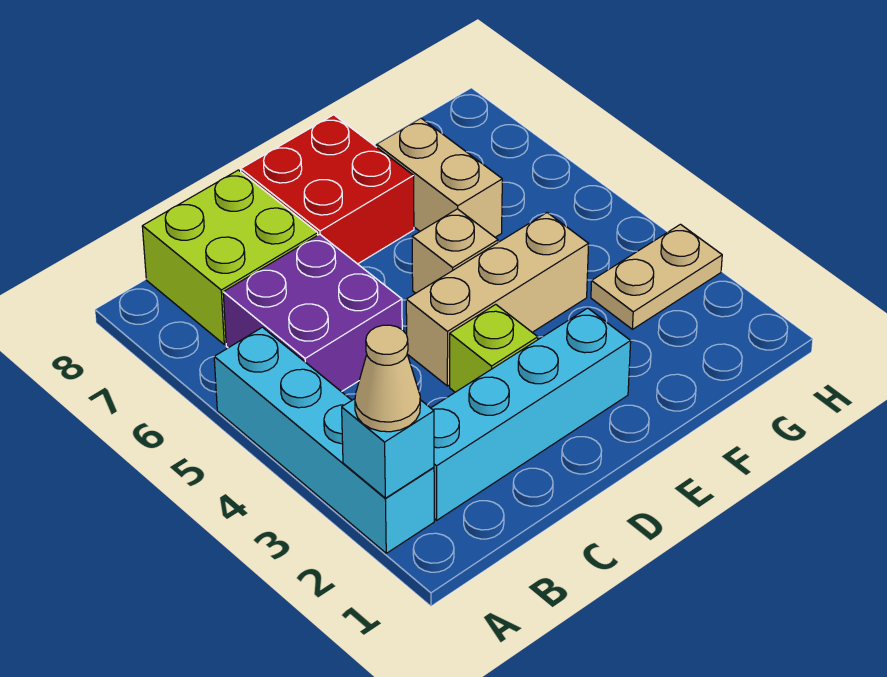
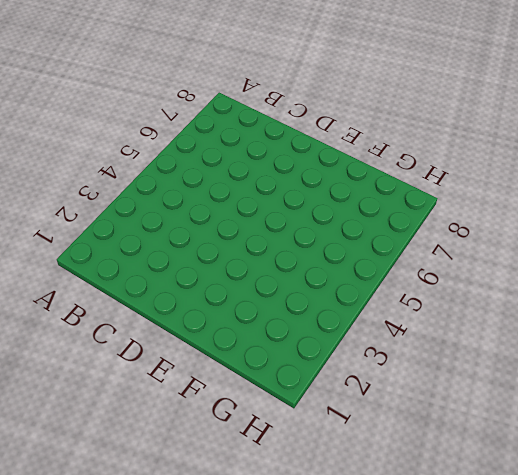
none -> cyan 1x4 brick [214,327,434,553]
none -> cyan 1x4 brick [431,308,631,520]
none -> purple 2x2 brick [223,234,402,392]

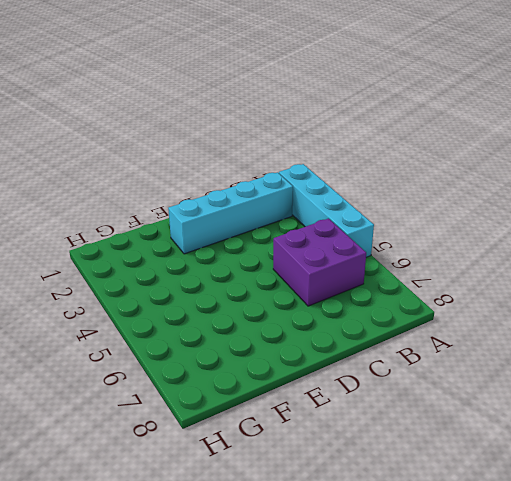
none -> lime 2x2 brick [142,170,318,345]
none -> lime 1x1 brick [450,304,538,392]
none -> tan 1x3 brick [406,213,589,386]

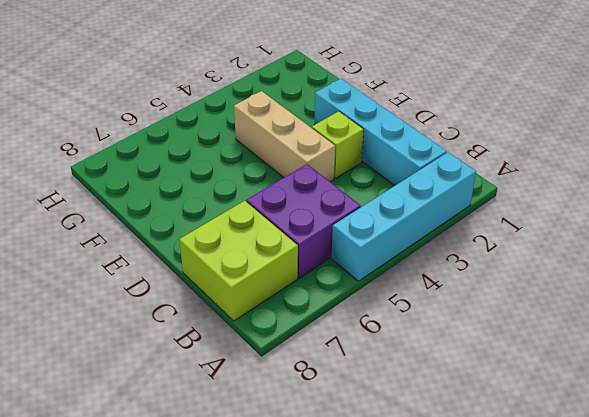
none -> red 2x2 brick [241,115,414,264]
none -> tan 1x1 brick [412,209,498,293]
none -> tan 1x2 brick [377,118,502,237]

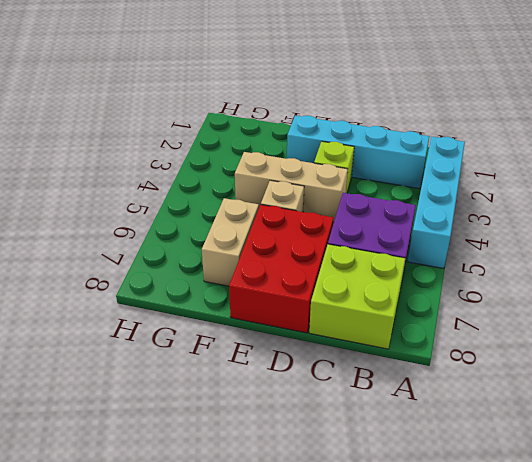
red 2x3 brick [229,205,333,333] -> red 2x2 brick [241,115,414,264]
none -> tan 1x2 plate [591,224,722,329]
none -> cyan 1x1 brick [342,399,434,498]
none -> tan 1x1 cone [355,325,420,432]

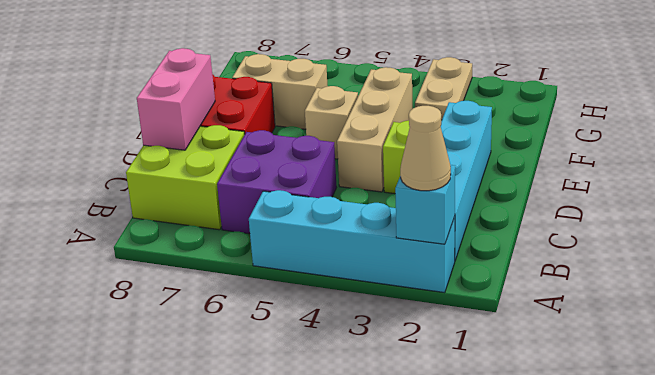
pink 1x2 brick [137,48,215,150] -> none

